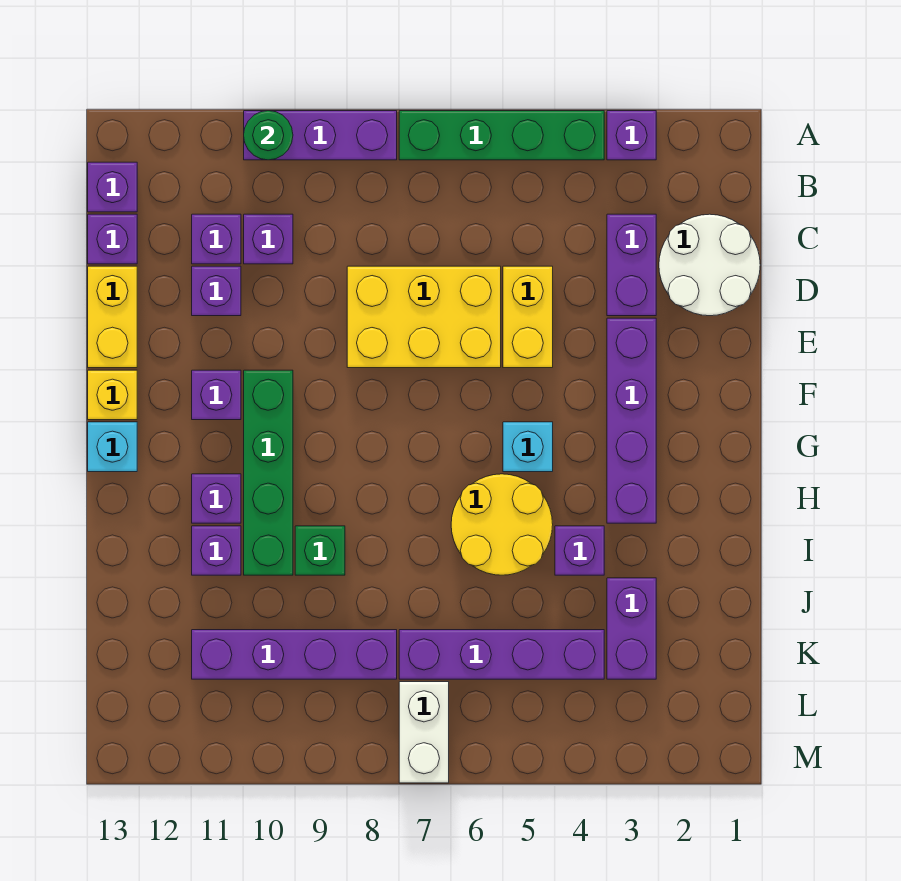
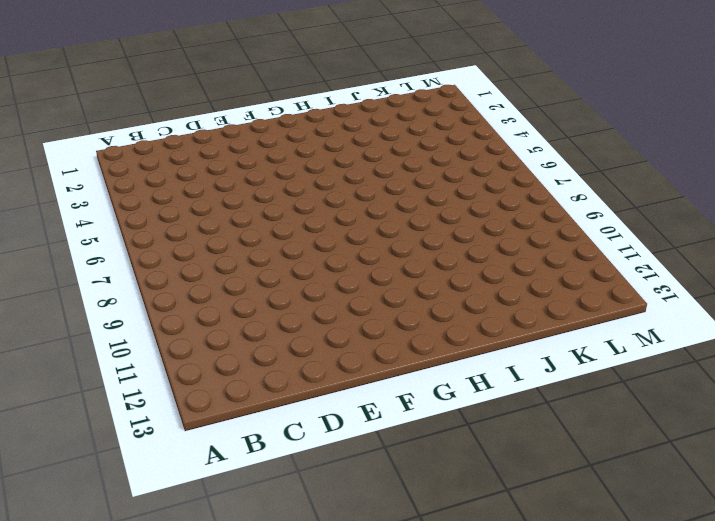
none -> purple 1x1 brick [607,111,656,160]
none -> green 1x4 brick [399,111,604,160]
none -> purple 1x3 brick [244,111,397,160]

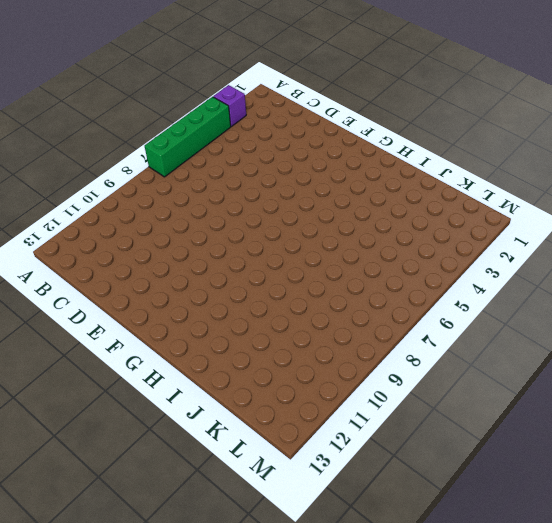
none -> purple 1x3 brick [244,111,397,160]
none -> purple 1x1 brick [88,162,137,212]
none -> white 2x2 round brick [659,214,760,316]

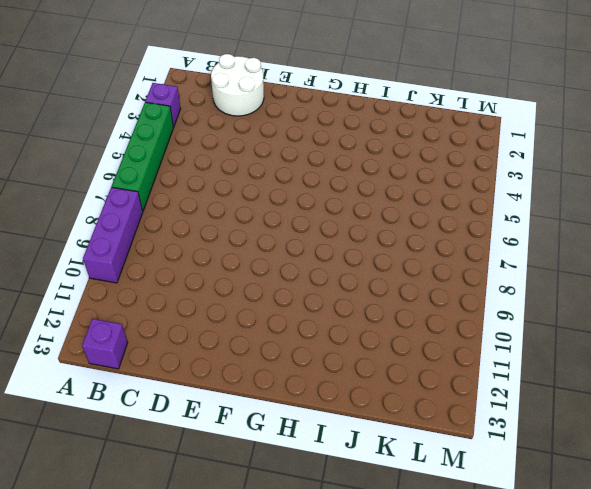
none -> purple 1x2 brick [607,214,656,316]
none -> purple 1x1 brick [244,214,293,264]
none -> purple 1x1 brick [192,214,241,264]

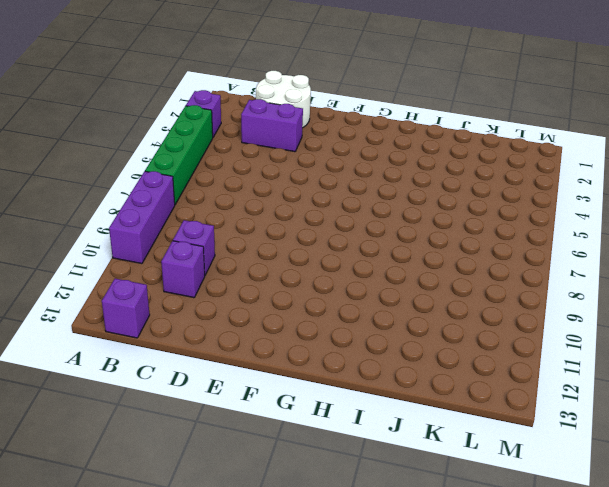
none -> purple 1x1 brick [88,214,137,264]
none -> yellow 1x2 brick [503,266,553,368]
none -> yellow 2x3 brick [347,266,501,368]

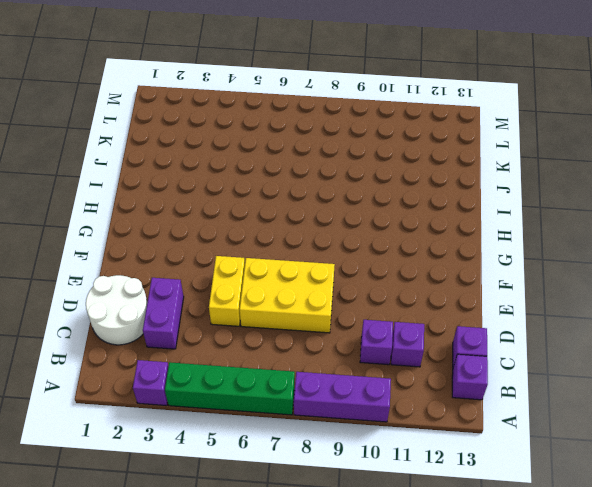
none -> purple 1x1 brick [192,266,241,316]
none -> yellow 1x2 brick [88,266,137,368]
none -> purple 1x4 brick [607,318,656,523]

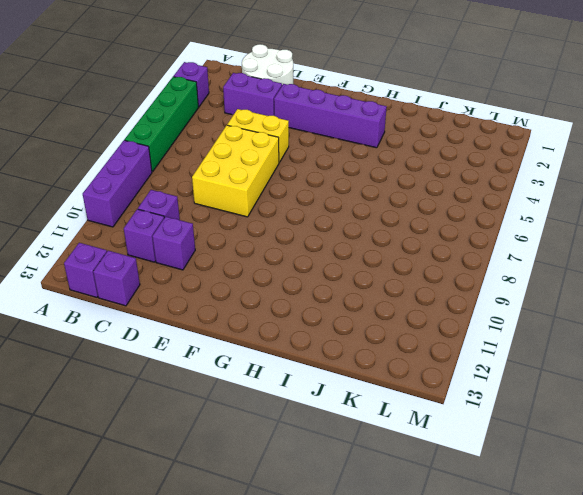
none -> yellow 1x2 brick [88,266,137,368]
none -> green 1x4 brick [244,370,293,575]
none -> purple 1x1 brick [192,370,241,420]

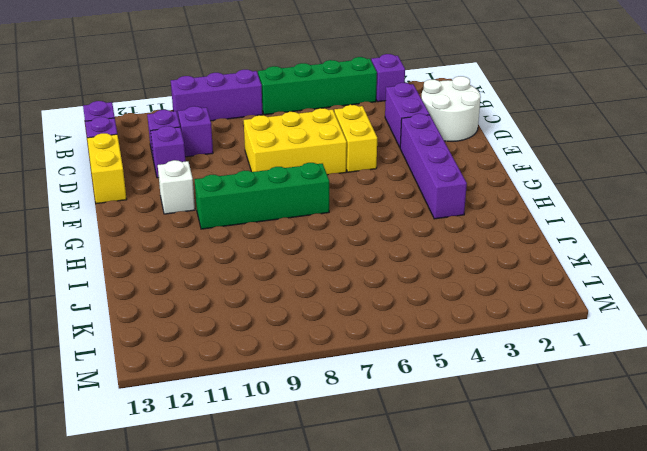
white 1x1 brick [158,160,195,214] -> purple 1x1 brick [192,370,241,420]
green 1x4 brick [194,163,329,229] -> green 1x4 brick turned to [244,370,293,575]
none -> yellow 1x1 brick [88,370,137,420]
none -> cyan 1x1 brick [503,422,553,472]
none -> cyan 1x1 brick [88,422,137,472]

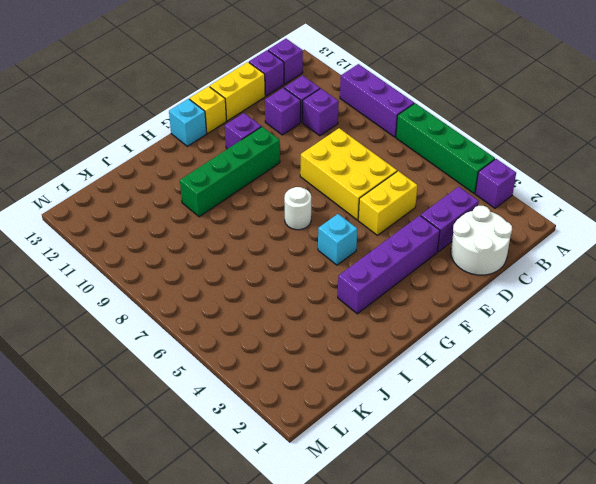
white 1x1 round brick [284,187,311,230] -> none
none -> yellow 2x2 round brick [451,474,553,575]
none -> purple 1x1 brick [192,474,241,523]
none -> purple 1x1 brick [555,526,604,575]

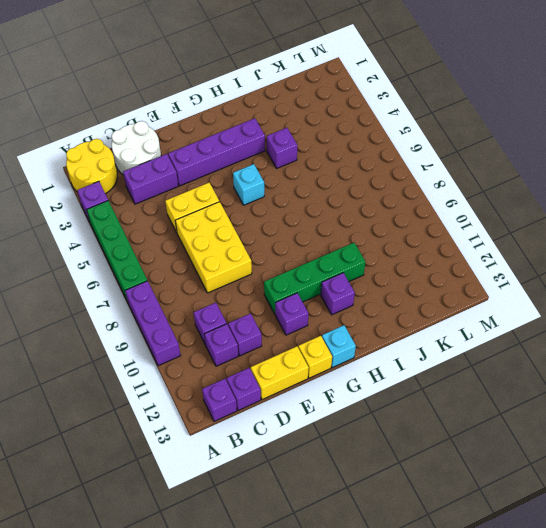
yellow 2x2 round brick [66,139,117,194] -> yellow 2x2 round brick moved to [451,474,553,575]
none -> green 1x1 brick [295,526,345,575]
none -> purple 1x1 brick [192,526,241,575]
none -> purple 1x2 brick [607,578,656,679]

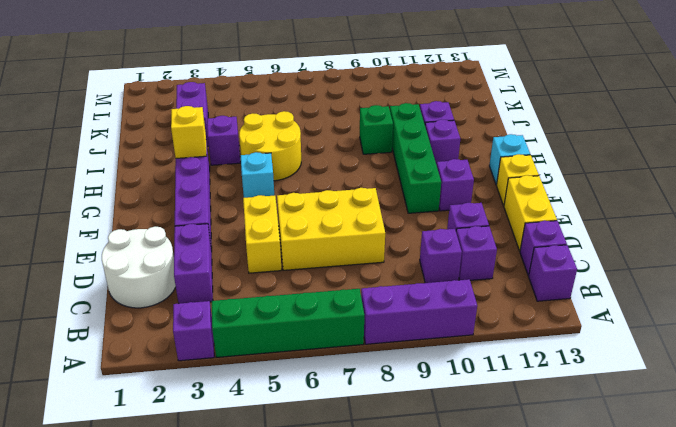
yellow 1x1 brick [171,106,207,158] -> none
none -> purple 1x4 brick [399,630,604,679]
none -> purple 1x4 brick [192,630,397,679]
none -> white 1x2 brick [399,682,449,783]

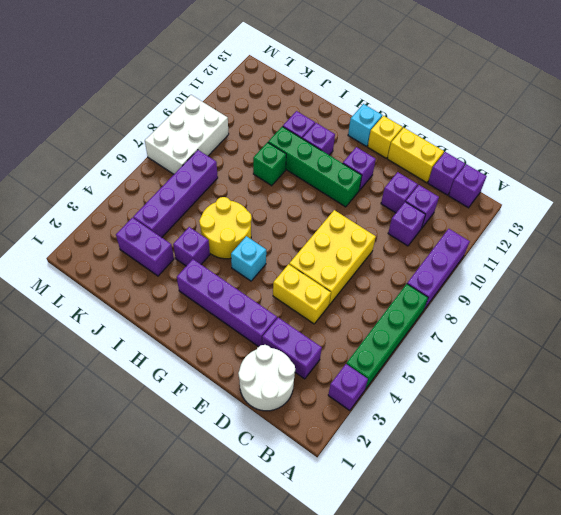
white 2x3 brick [145,95,229,174] -> white 1x2 brick [399,682,449,783]
none -> purple 1x4 brick [192,630,397,679]
none -> green 1x1 round brick [244,111,293,160]

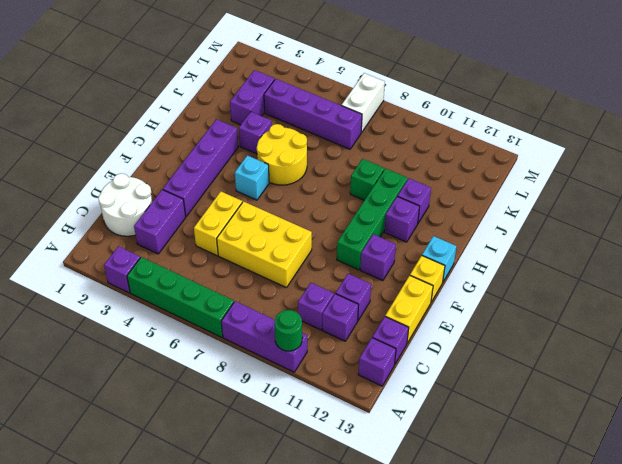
none -> purple 1x4 brick [192,630,397,679]

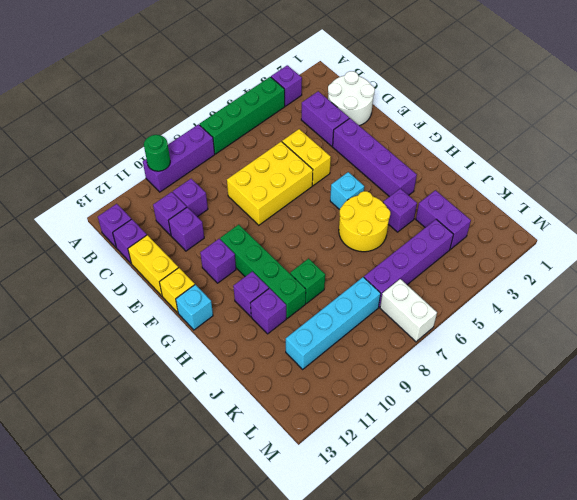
cyan 1x4 brick [286,277,381,369] -> purple 1x4 brick [192,630,397,679]

